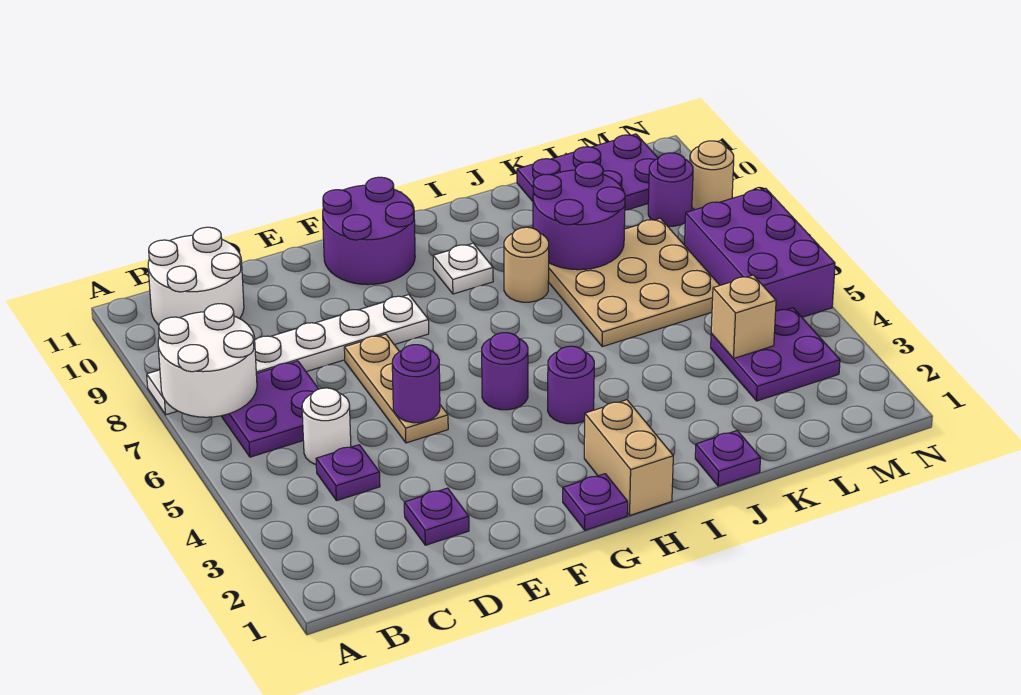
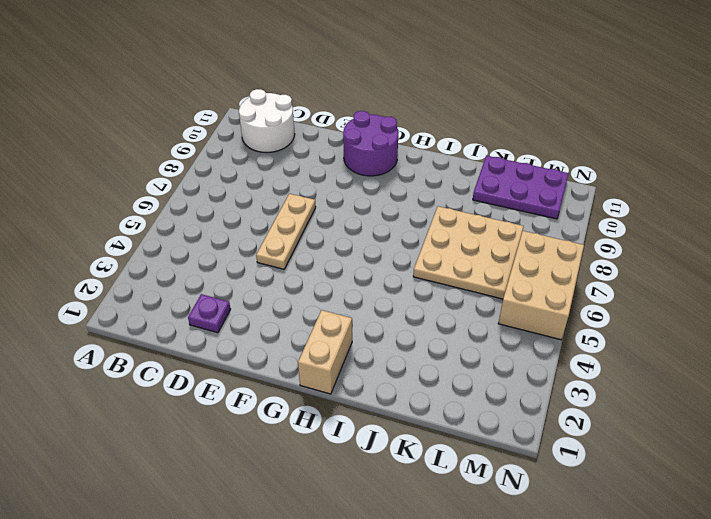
tan 2x3 brick [498,231,584,340] -> purple 2x3 brick [685,188,835,317]
none -> white 1x6 plate [147,295,429,415]
none -> purple 2x2 plate [222,361,318,457]
none -> purple 1x1 plate [316,445,380,501]

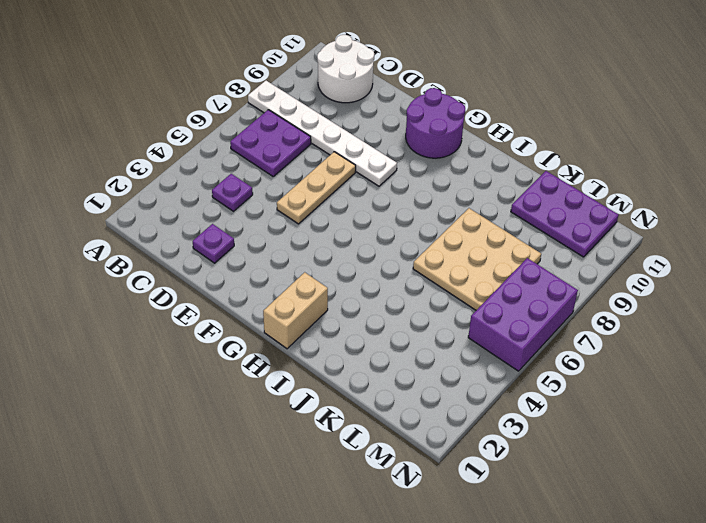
none -> white 1x1 round brick [302,388,351,465]
none -> purple 1x1 plate [563,474,628,530]
none -> purple 1x1 round brick [482,333,528,410]

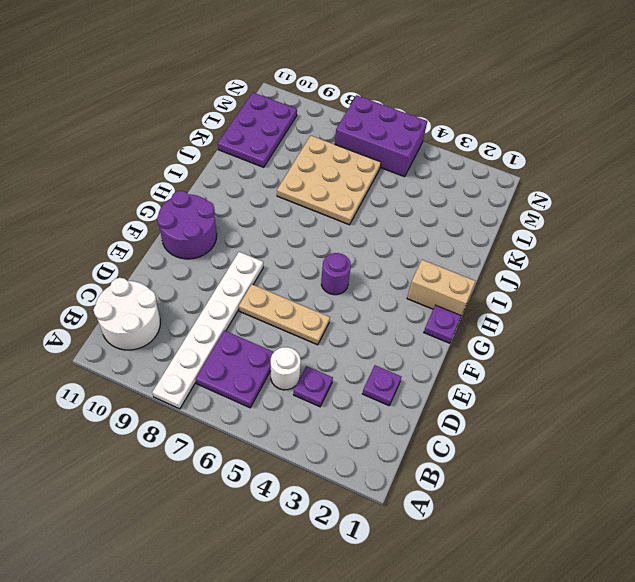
none -> purple 1x1 round brick [548,346,594,424]
none -> white 1x1 plate [433,243,493,294]
none -> tan 1x1 round brick [504,227,549,302]

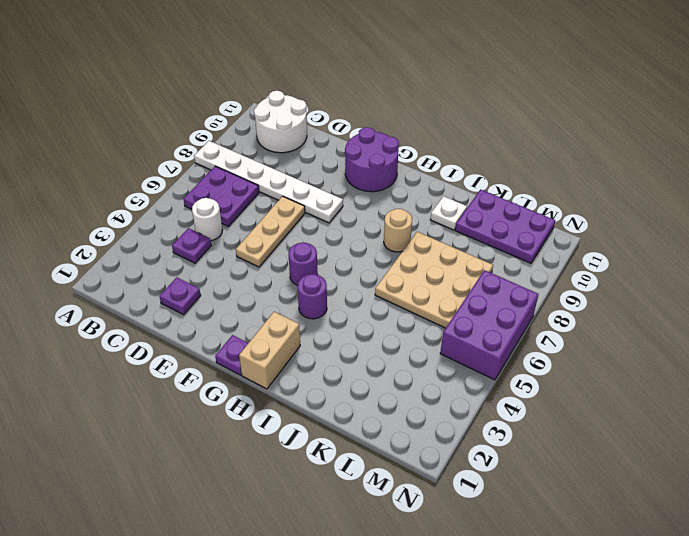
white 1x1 plate [430,196,467,230] -> white 1x1 plate moved to [433,243,493,294]
none -> purple 1x1 plate [695,431,760,486]
none -> purple 2x2 plate [711,308,840,401]
none -> purple 1x1 round brick [648,153,693,226]

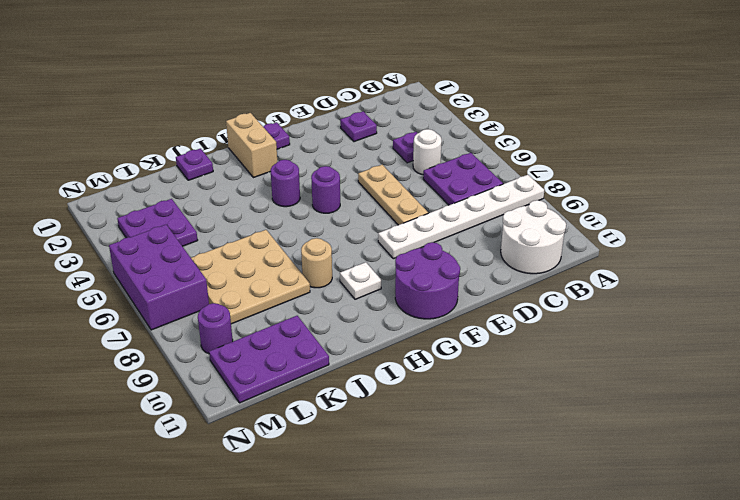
none -> tan 1x1 round brick [690,141,734,210]
none -> white 2x2 round brick [158,304,257,417]
none -> purple 1x1 round brick [392,345,440,423]

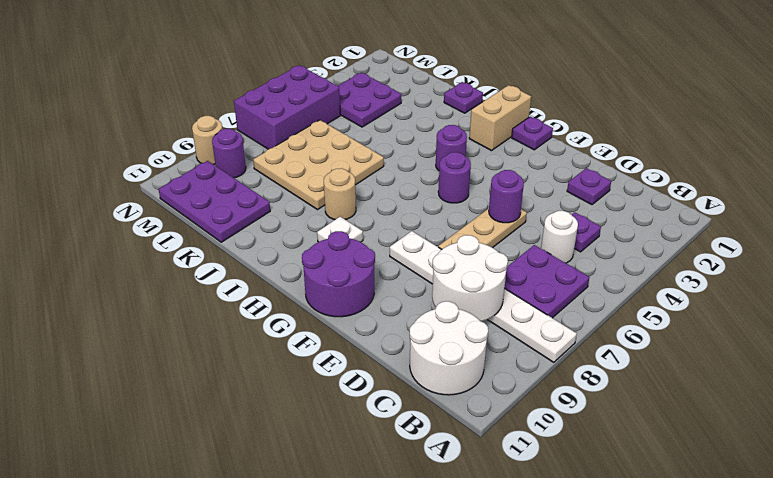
white 2x2 round brick [432,235,508,322] -> white 2x2 round brick moved to [158,304,257,417]
none -> purple 2x2 round brick [533,162,625,270]
none -> tan 1x1 brick [711,275,776,359]

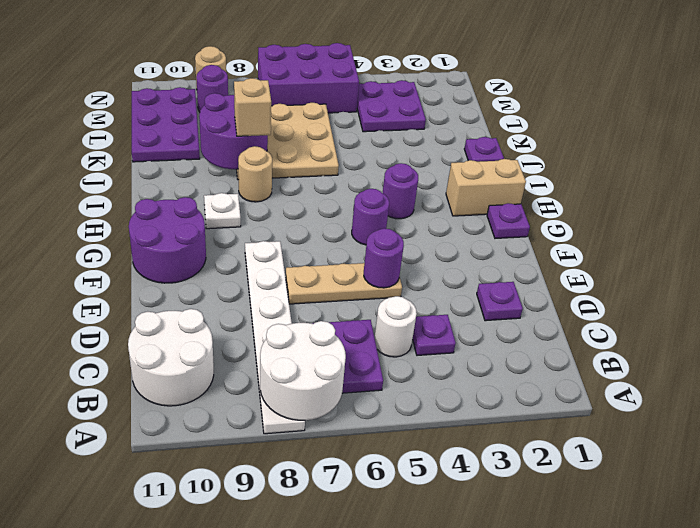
tan 1x1 brick [234,78,271,136] -> tan 1x1 brick moved to [711,275,776,359]

